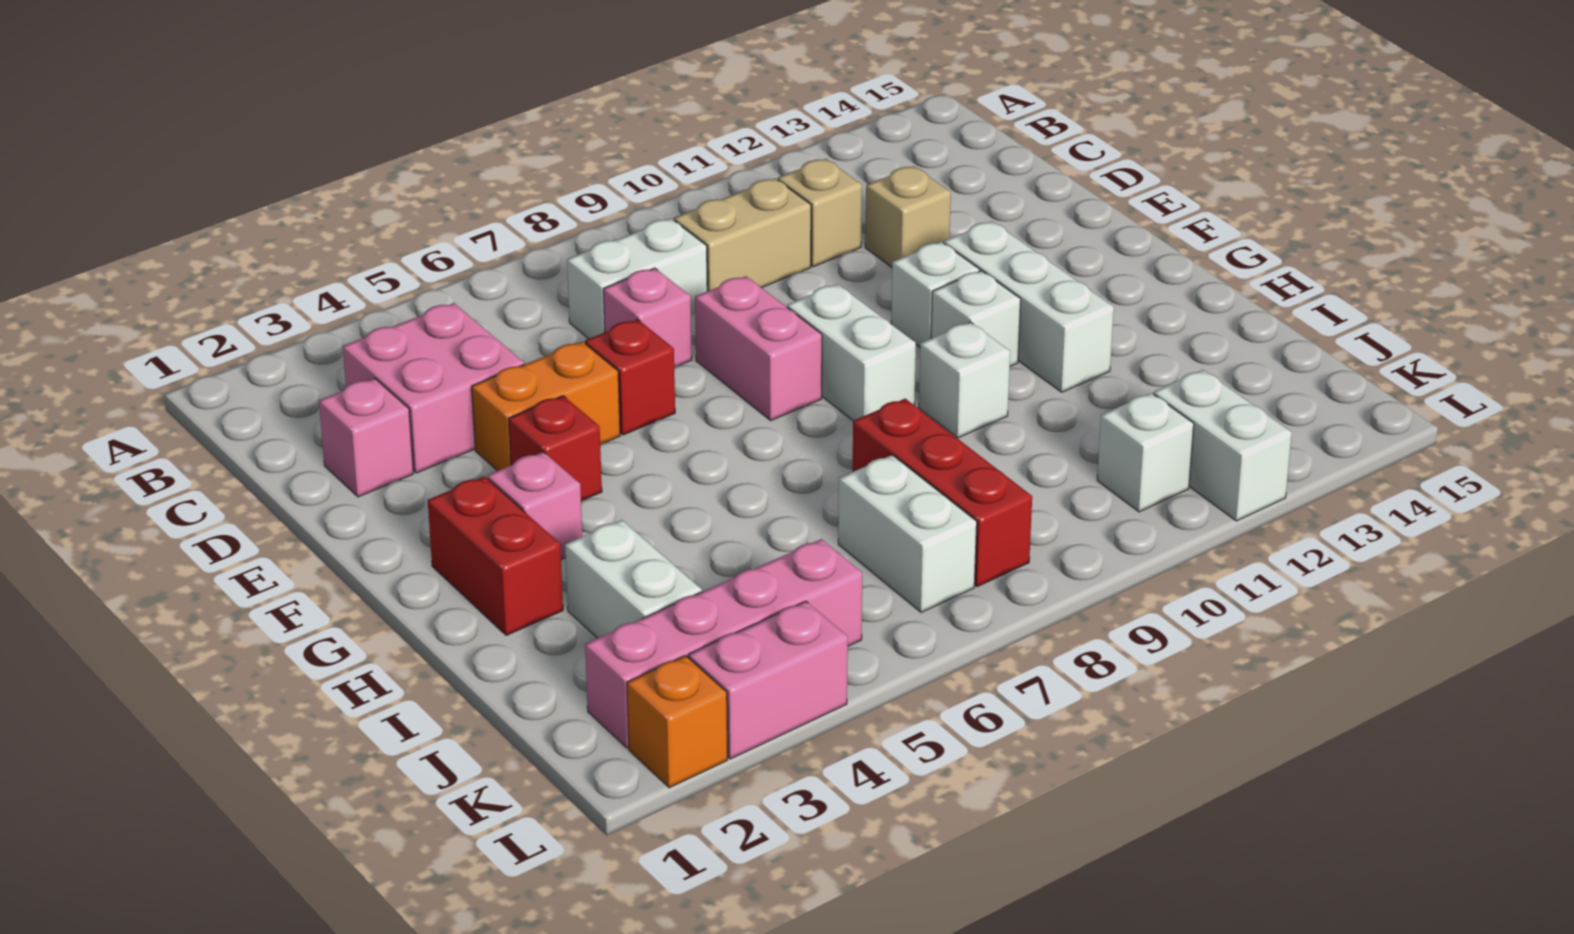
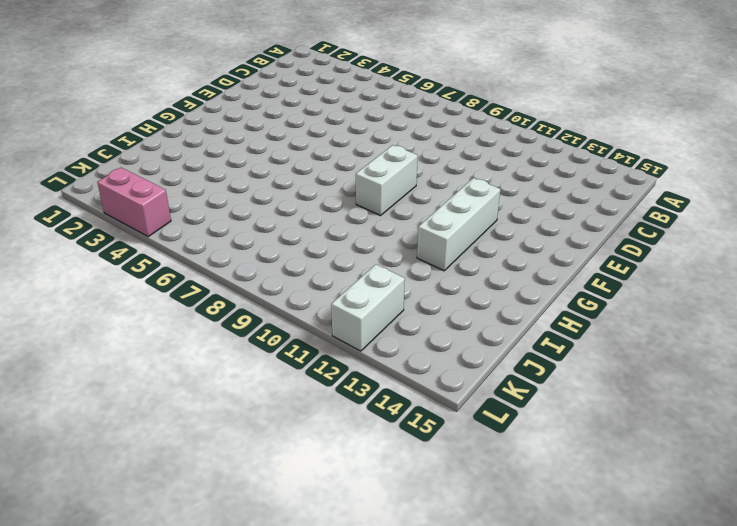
none -> pink 2x2 brick [343,303,524,473]
none -> white 1x2 brick [567,219,707,339]
none -> tan 1x2 brick [674,178,811,291]

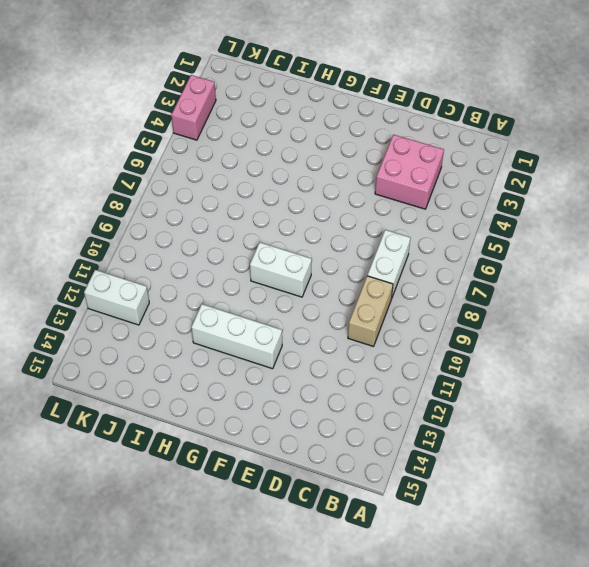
none -> tan 1x1 brick [778,159,862,267]
none -> pink 1x1 brick [319,378,413,497]
none -> pink 1x1 brick [603,268,692,367]

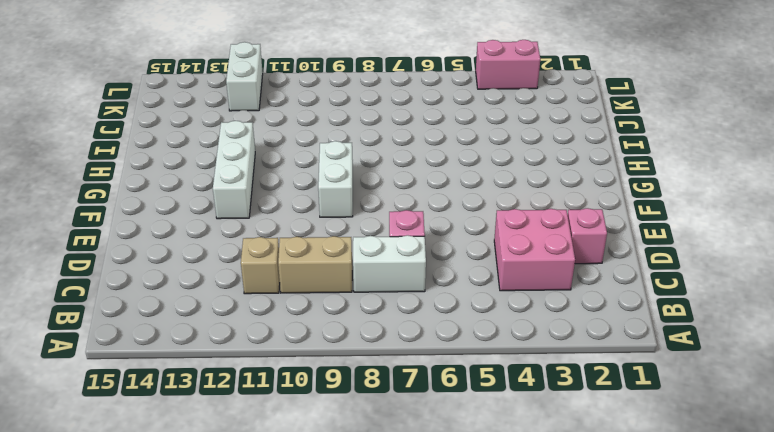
none -> tan 1x1 brick [865,166,951,267]
none -> orange 1x2 brick [472,342,620,471]
none -> red 1x1 brick [585,319,675,435]

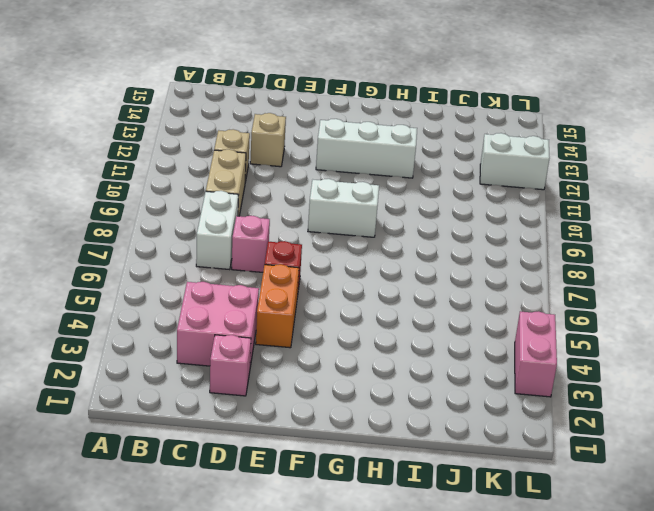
none -> pink 1x2 brick [695,276,822,420]
none -> red 1x1 brick [509,396,602,501]
none -> white 1x1 brick [891,242,980,347]

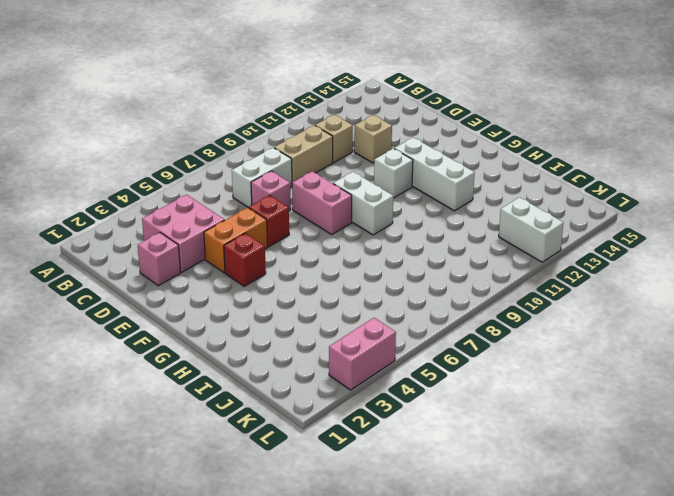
none -> red 1x2 brick [428,476,563,635]
none -> pink 1x1 brick [488,452,582,559]
none -> white 1x1 brick [931,271,1021,366]

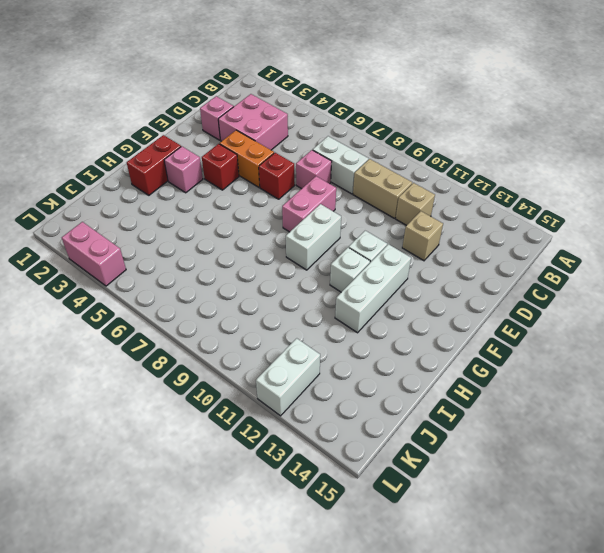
none -> white 1x1 brick [919,322,1010,438]
none -> white 1x2 brick [565,520,702,638]
none -> red 1x3 brick [853,399,1032,587]

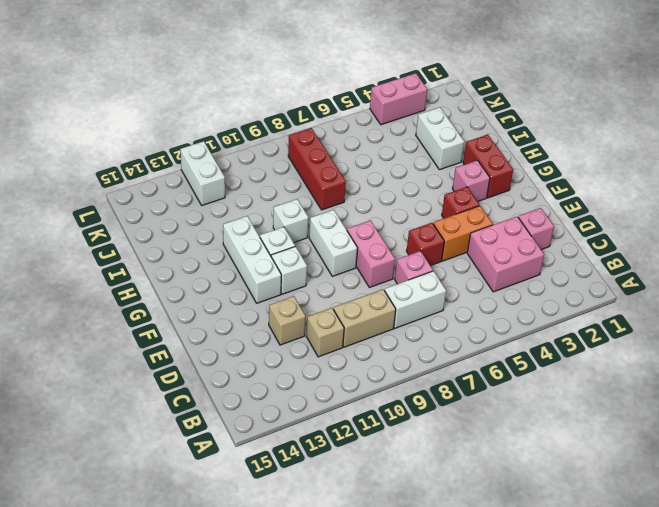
none -> white 1x2 brick [838,455,977,612]
none -> pink 1x4 brick [585,539,862,748]
none -> white 1x1 brick [1097,393,1194,512]

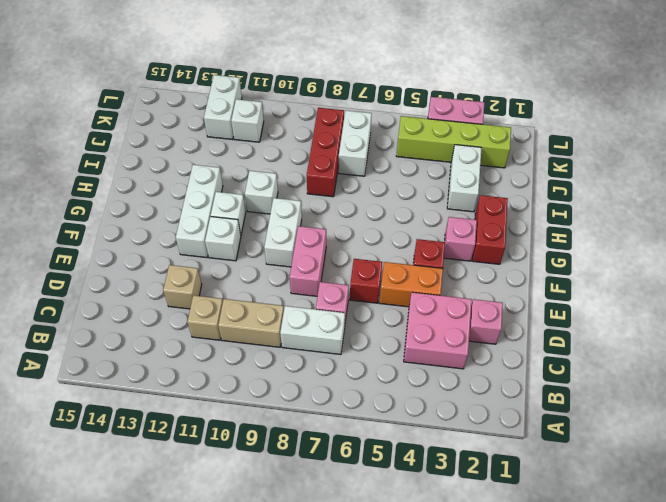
lime 1x4 brick [396,116,511,168] -> pink 1x4 brick [585,539,862,748]
none -> orange 1x1 brick [627,656,728,788]

